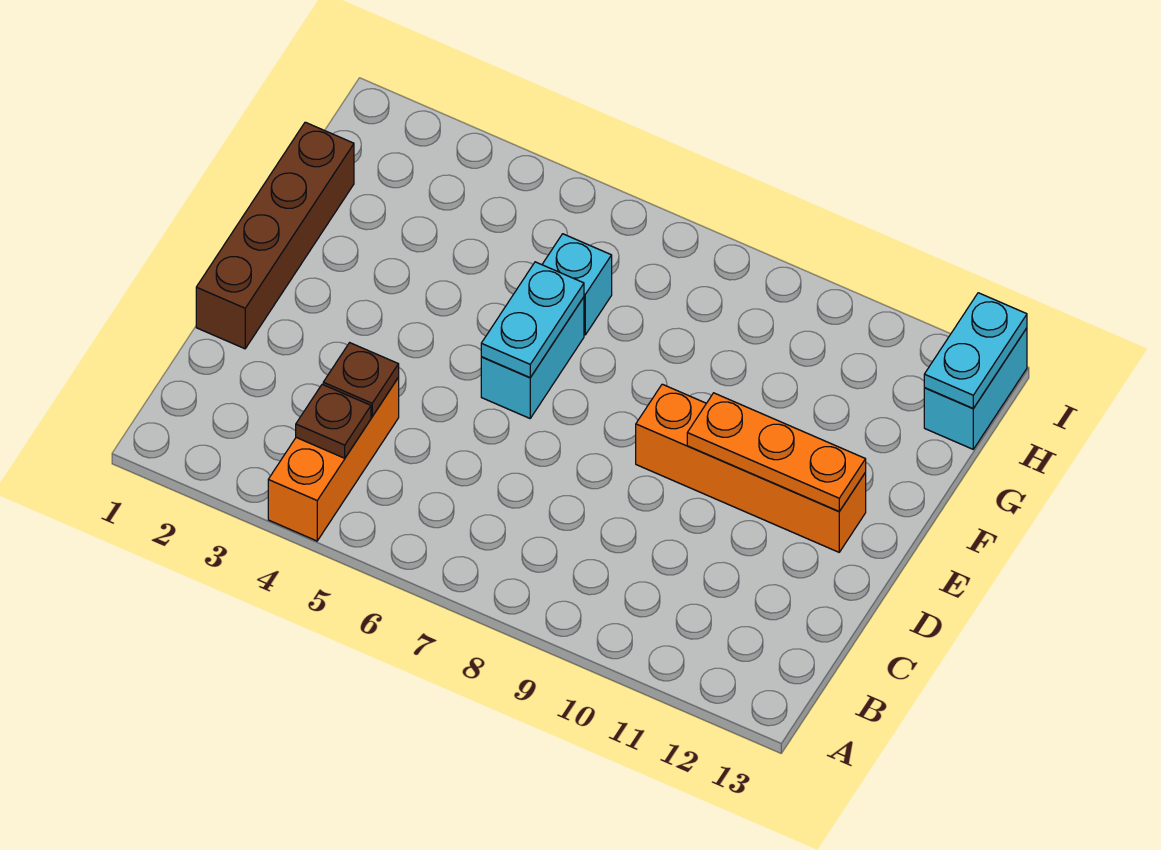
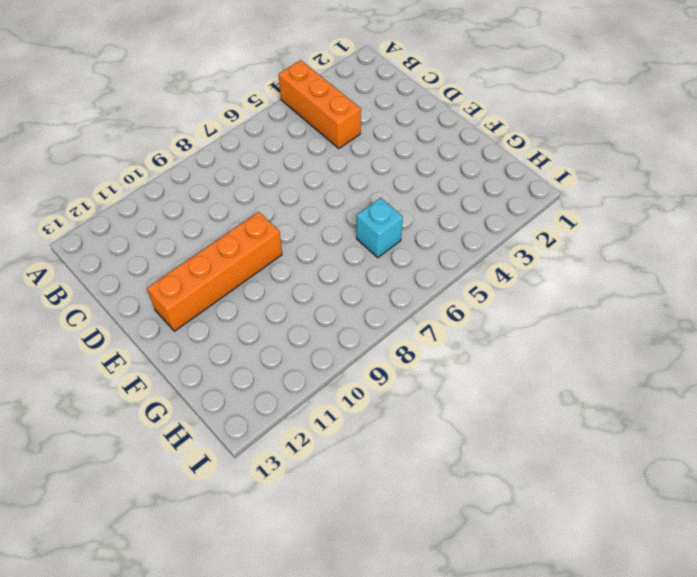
none -> brown 1x4 brick [196,122,354,349]
none -> cyan 1x2 brick [481,297,584,418]

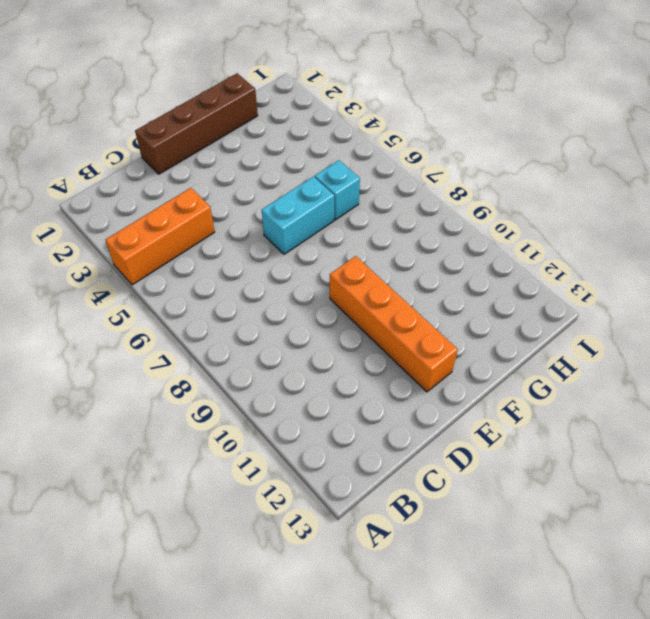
none -> cyan 1x2 brick [924,328,1027,449]
none -> brown 1x1 plate [296,384,371,458]

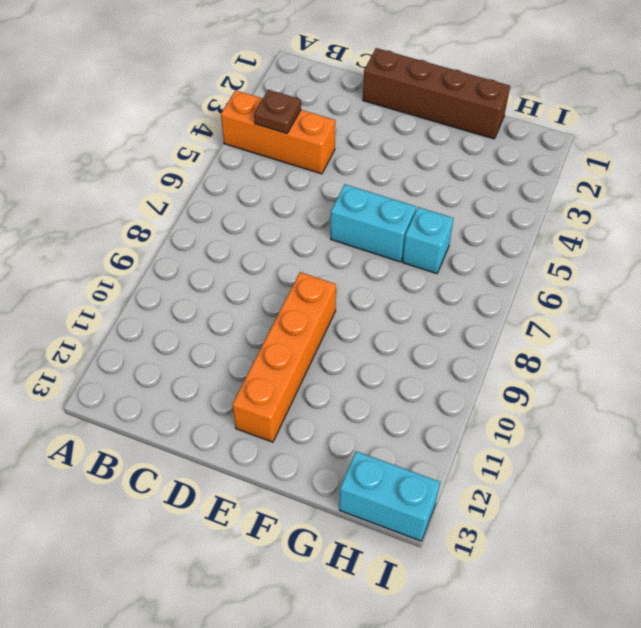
none -> brown 1x1 plate [323,343,399,416]
none -> cyan 1x2 plate [481,262,584,378]

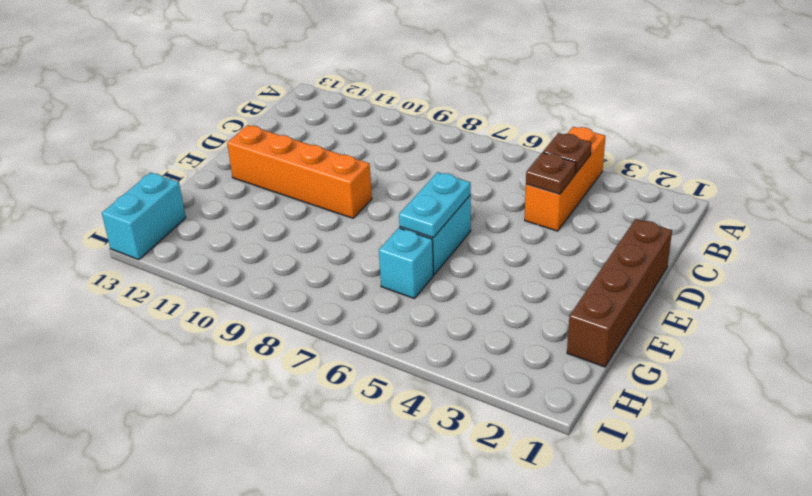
none -> orange 1x3 plate [687,393,866,511]
none -> cyan 1x2 plate [924,293,1027,408]

